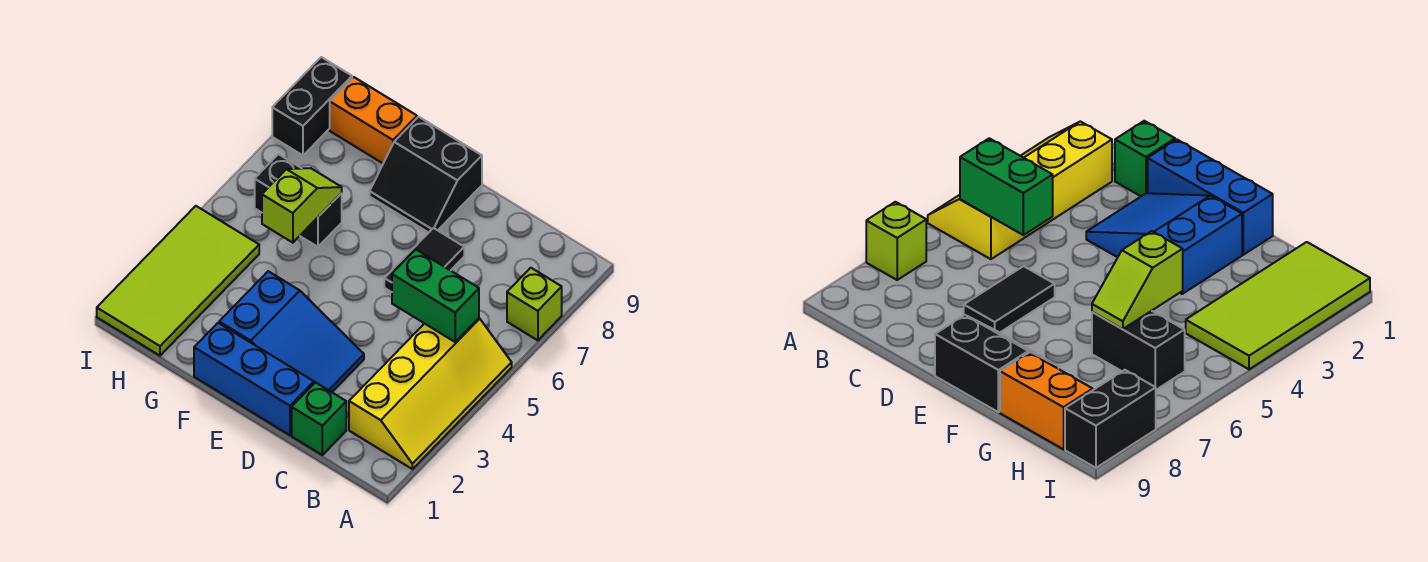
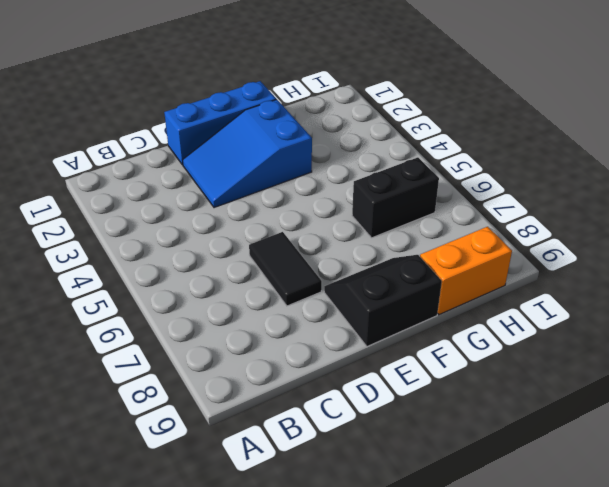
none -> yellow 2x4 slope [349,318,512,469]
none -> lime 1x1 brick [507,268,562,340]
none -> green 1x1 brick [292,383,346,455]

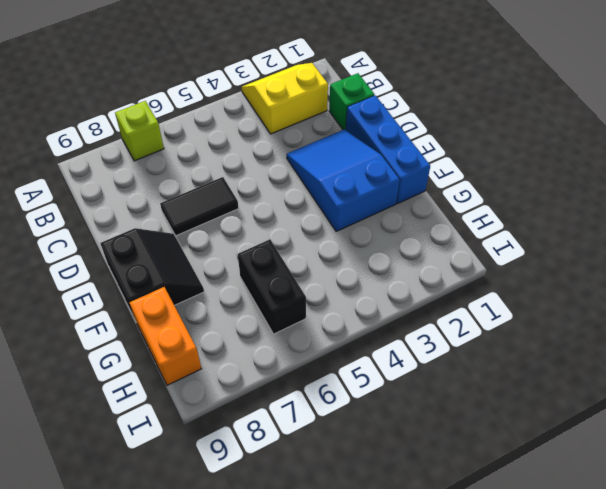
yellow 2x2 slope [242,63,328,134] -> yellow 2x4 slope [349,318,512,469]
none -> lime 2x4 tile [97,206,259,356]
none -> black 1x2 brick [272,57,352,155]
none -> green 1x2 brick [392,249,479,342]

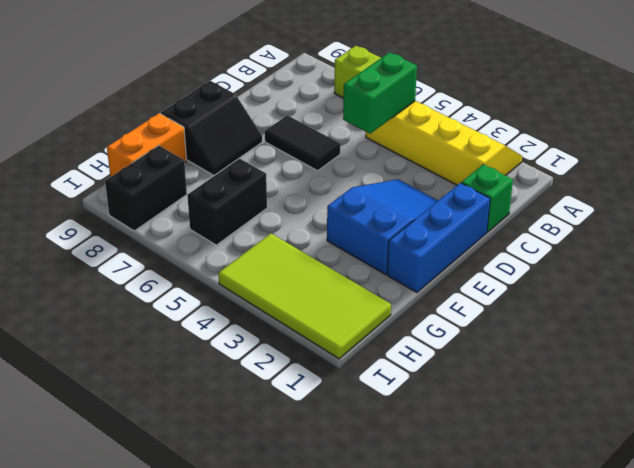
black 1x2 brick [105,146,187,231] -> black 1x2 brick turned to [272,57,352,155]
none -> lime 1x2 slope [262,168,342,243]

